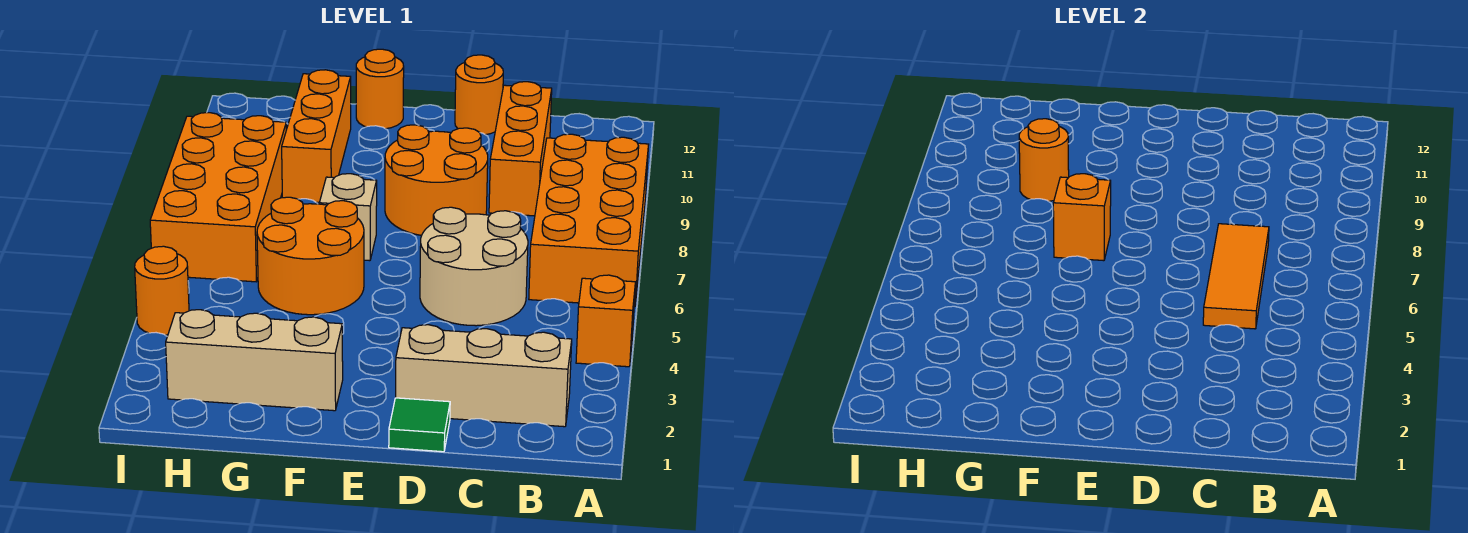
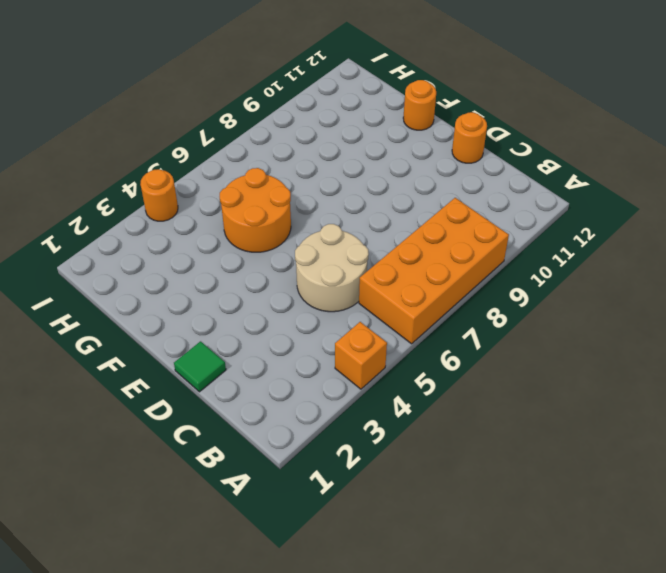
none -> tan 1x3 brick [396,325,572,427]
none -> orange 1x3 brick [489,82,552,216]
none -> orange 2x2 round brick [385,125,488,235]

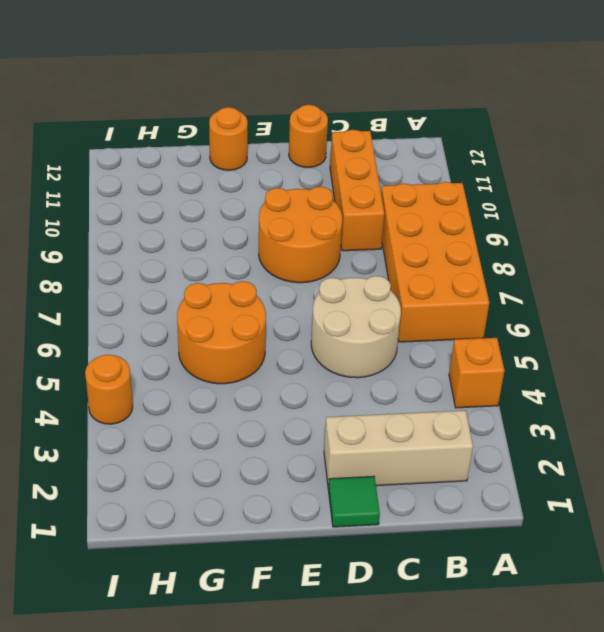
none -> tan 1x3 brick [166,310,343,411]
none -> tan 1x1 brick [319,174,377,261]
none -> orange 1x3 brick [282,70,351,202]

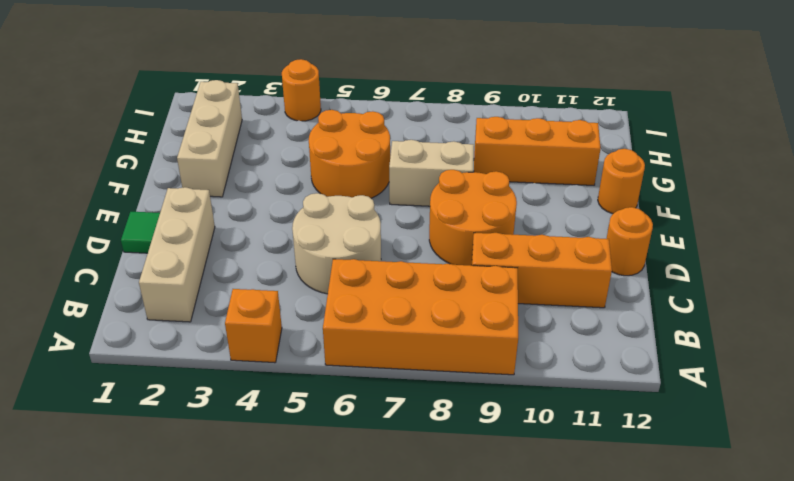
tan 1x2 brick [389,140,474,206] -> tan 1x1 brick [319,174,377,261]
none -> orange 2x4 brick [150,113,286,282]
none -> orange 1x3 tile [1203,224,1269,329]
none -> orange 1x1 brick [1053,174,1111,261]

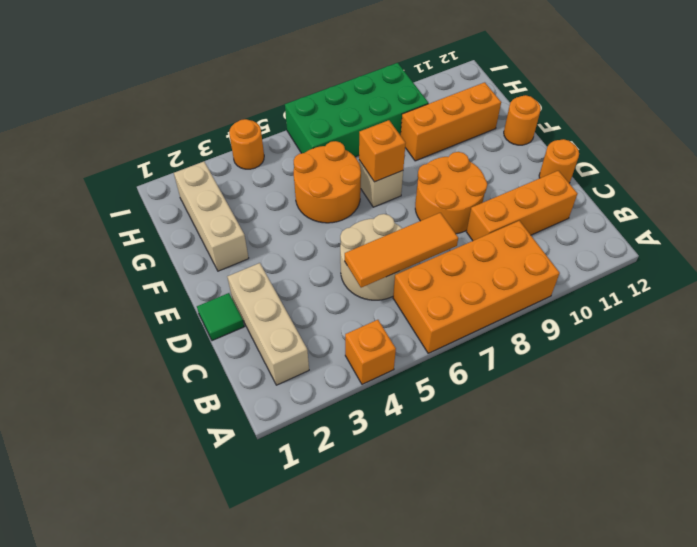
green 2x4 brick [285,63,428,157] -> orange 2x4 brick [150,113,286,282]
none -> orange 1x1 round brick [1019,119,1069,201]

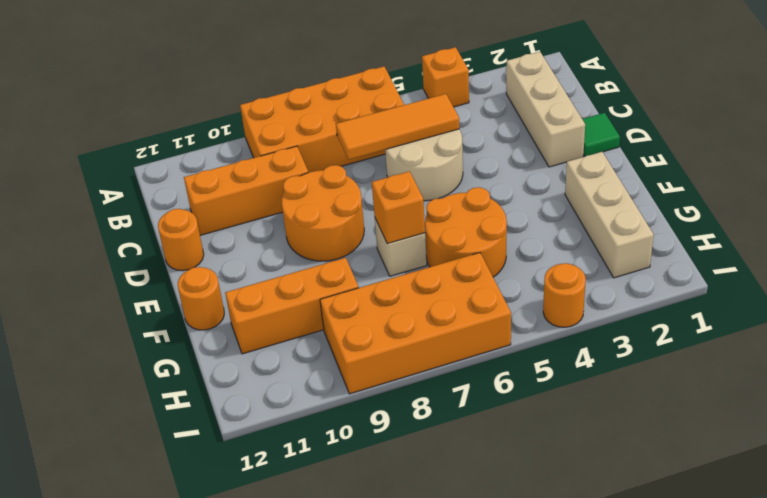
none -> orange 1x1 round brick [1019,119,1069,201]

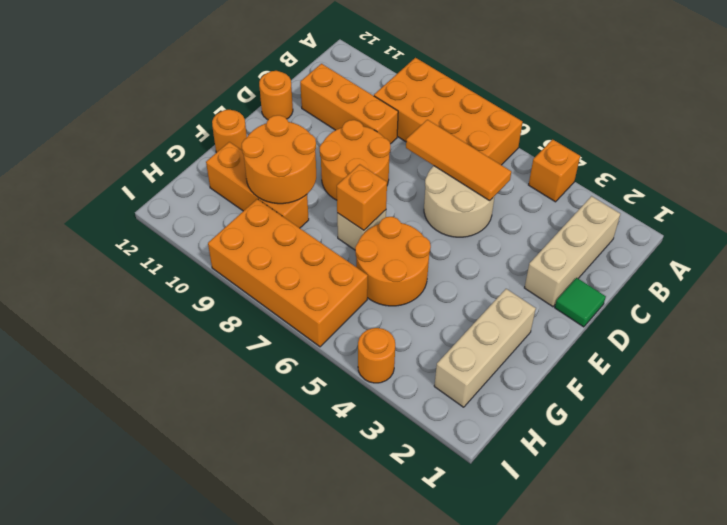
orange 2x2 round brick [242,115,316,204] -> orange 1x1 round brick [1019,119,1069,201]

